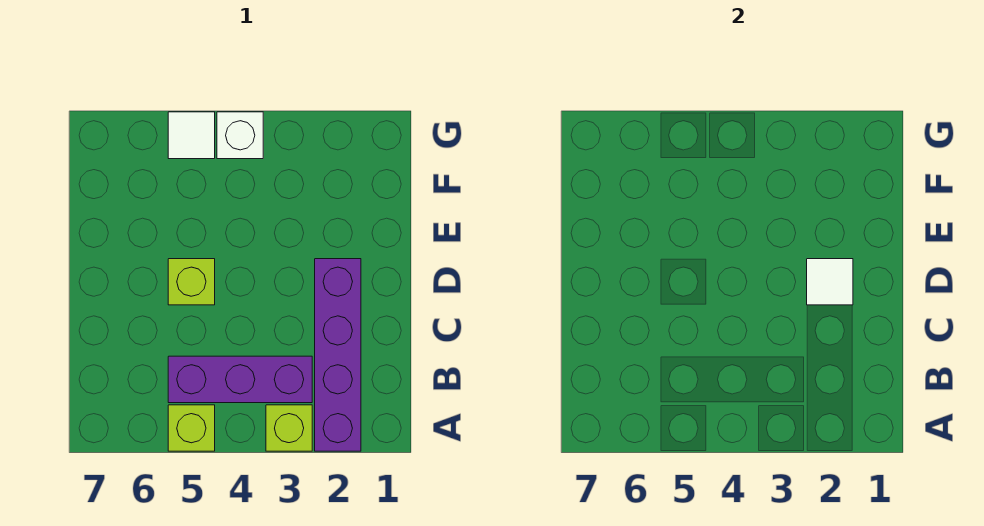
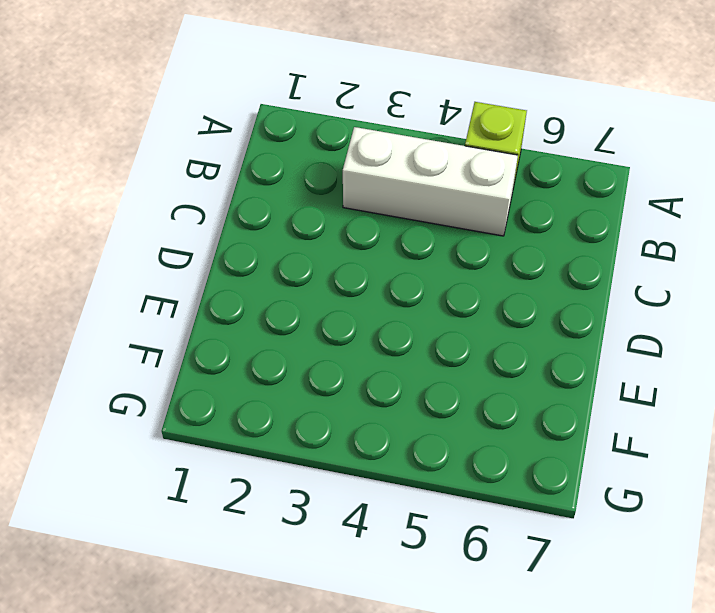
white 1x3 brick [343,127,518,236] -> purple 1x3 brick [168,356,312,403]
none -> purple 1x4 brick [315,259,361,451]
none -> lime 1x1 brick [266,405,312,451]

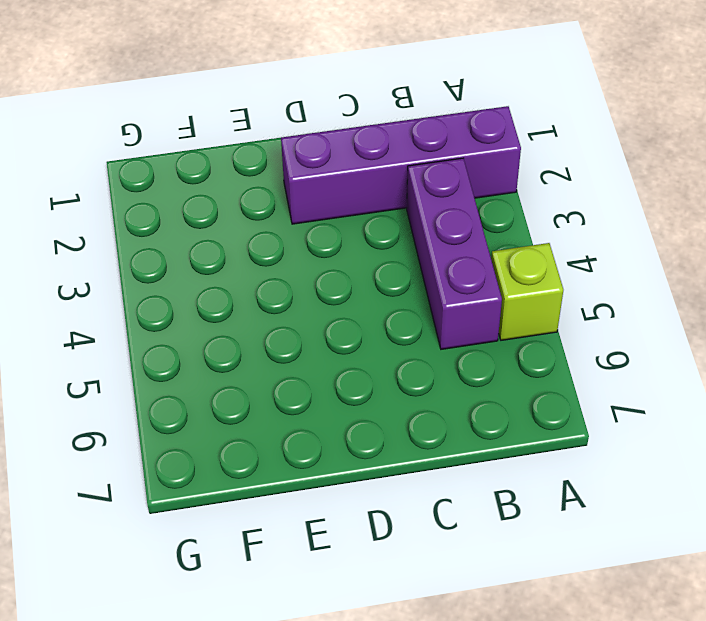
none -> lime 1x1 brick [266,405,312,451]
none -> lime 1x1 brick [168,259,215,305]

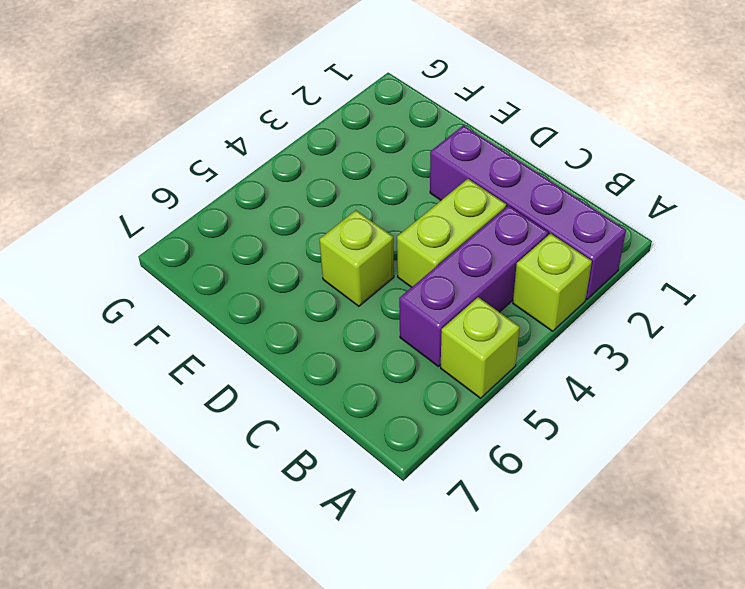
lime 1x2 brick [397,179,507,287] -> none
none -> white 1x1 brick [217,112,263,159]
none -> white 1x1 tile [168,112,215,159]

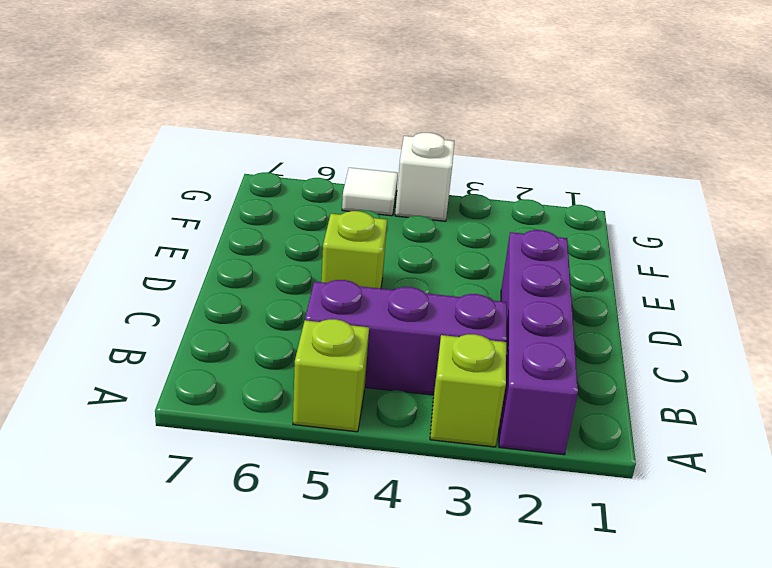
none -> white 1x1 tile [807,259,853,305]

